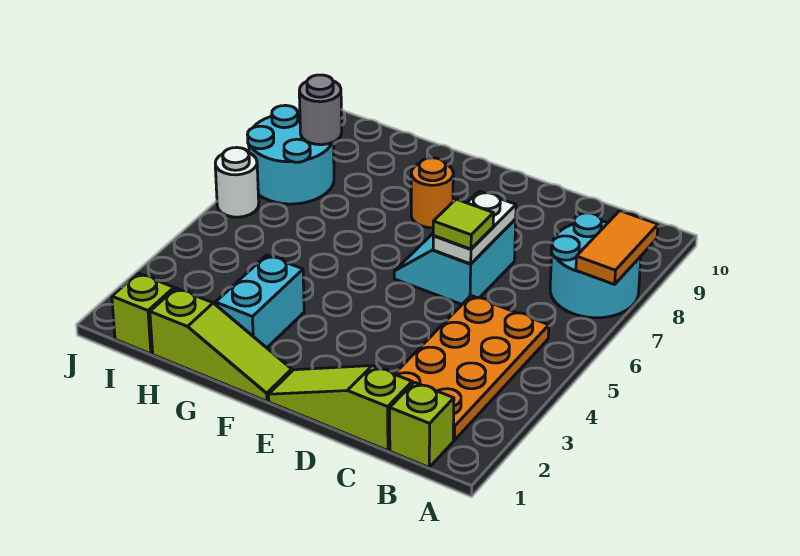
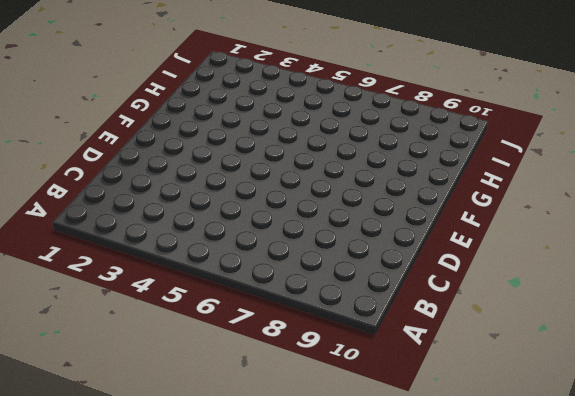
none -> cyan 2x2 round brick [550,213,641,318]
none -> lime 1x1 brick [390,382,454,467]
none -> orange 2x4 plate [395,296,549,440]

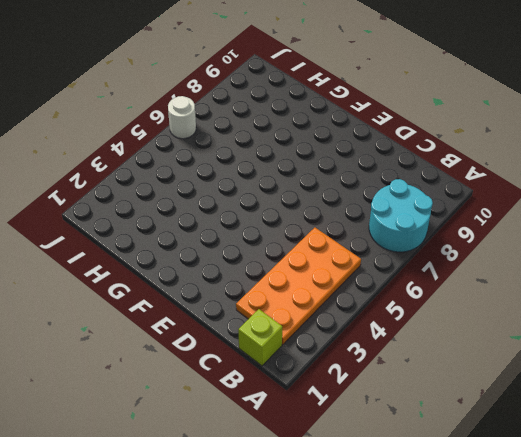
none -> lime 1x3 slope [269,366,412,451]
none -> cyan 2x2 slope [394,219,516,304]
none -> lime 1x3 slope [150,288,292,401]

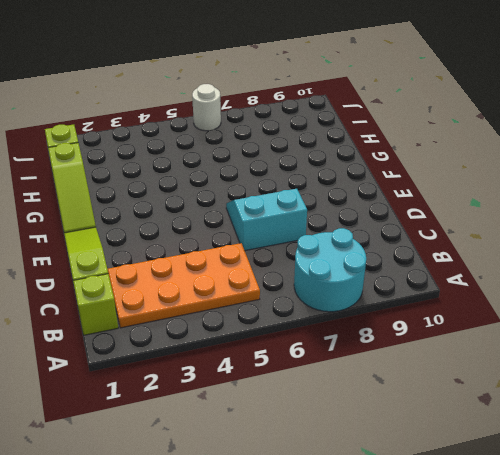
none -> orange 1x1 round brick [411,158,453,228]
none -> cyan 1x2 brick [216,255,304,348]
none -> cyan 2x2 round brick [248,105,334,204]

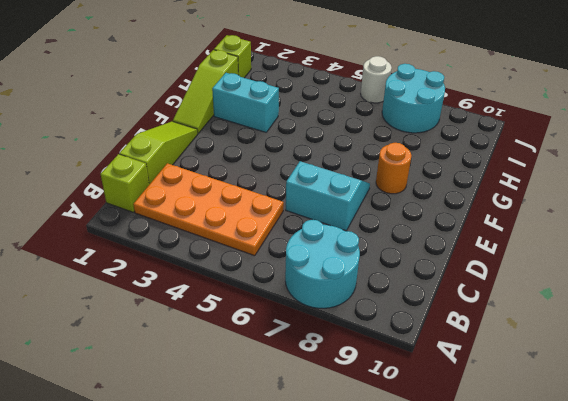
none -> orange 1x2 tile [576,211,658,284]
none -> white 1x2 plate [433,191,516,264]
none -> grey 1x1 round brick [299,75,342,145]

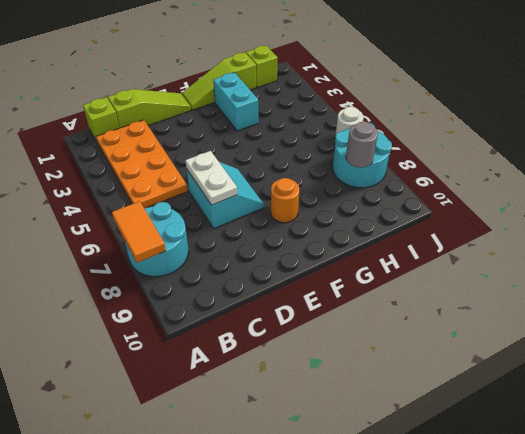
none -> lime 1x1 tile [433,199,494,249]

